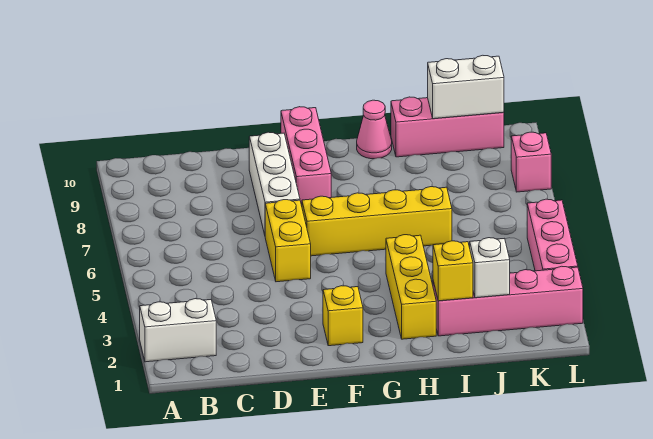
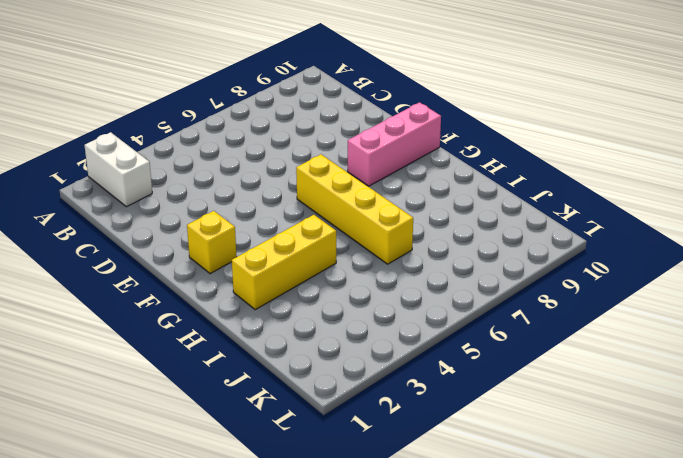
none -> yellow 1x2 brick [265,200,311,282]
none -> white 1x3 brick [249,132,300,235]
none -> pink 1x1 cone [357,100,392,159]

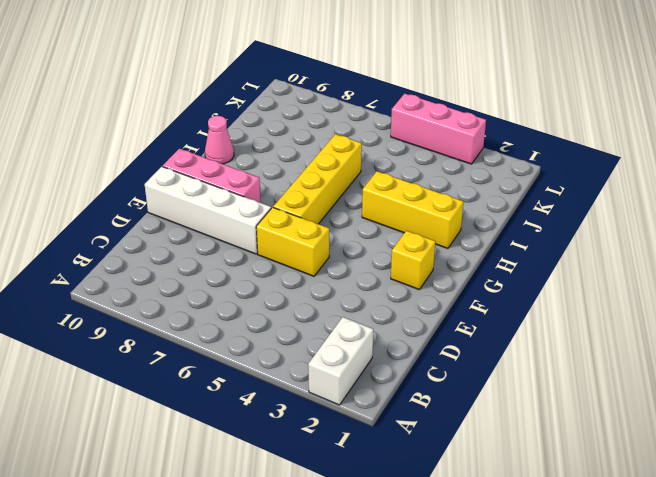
white 1x4 brick [145,167,271,254] -> white 1x3 brick [249,132,300,235]
none -> pink 1x4 brick [433,266,583,336]
none -> pink 1x3 brick [391,97,504,157]
none -> pink 1x1 brick [511,132,551,192]

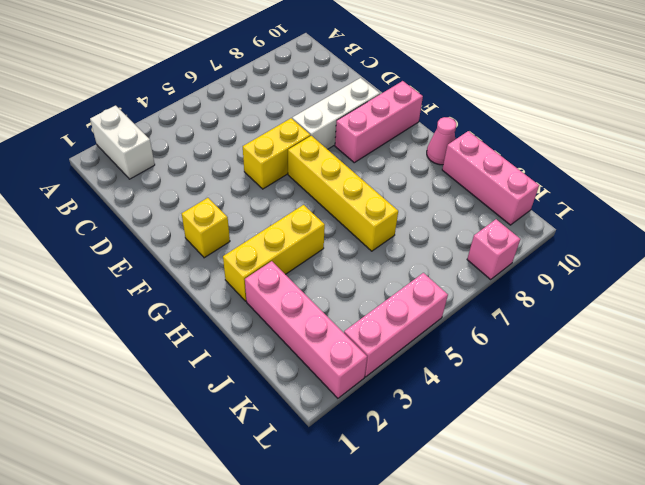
none -> yellow 1x1 brick [433,241,473,301]
none -> white 1x1 brick [470,238,510,298]
none -> white 1x2 brick [428,55,504,119]

